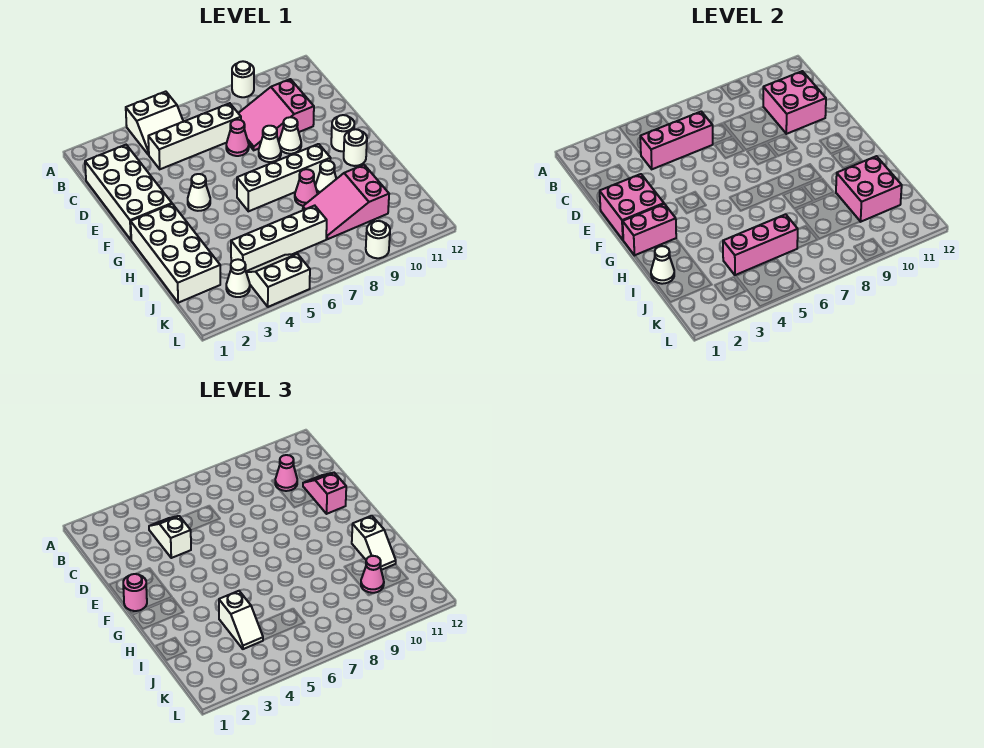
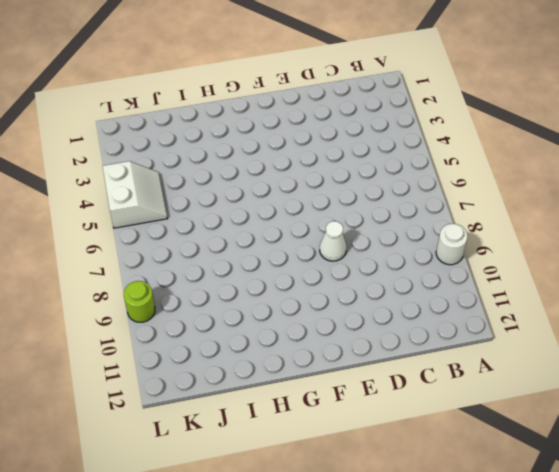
lime 1x1 round brick [124,281,155,322] -> white 1x1 round brick [366,221,390,258]
none -> white 2x2 slope [126,92,183,155]
none -> white 2x4 brick [85,145,172,240]
none -> white 1x4 brick [148,103,241,169]
none -> pink 2x3 slope [238,79,314,150]

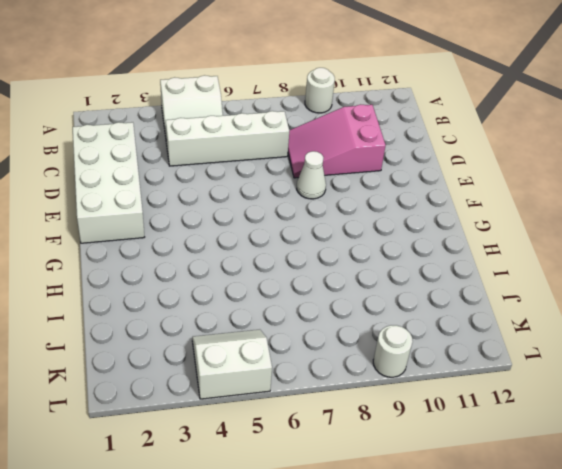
none -> pink 1x1 cone [226,120,249,156]
none -> white 1x1 cone [279,117,301,154]
none -> white 1x1 cone [188,174,210,211]
none -> white 1x1 round brick [331,115,354,151]

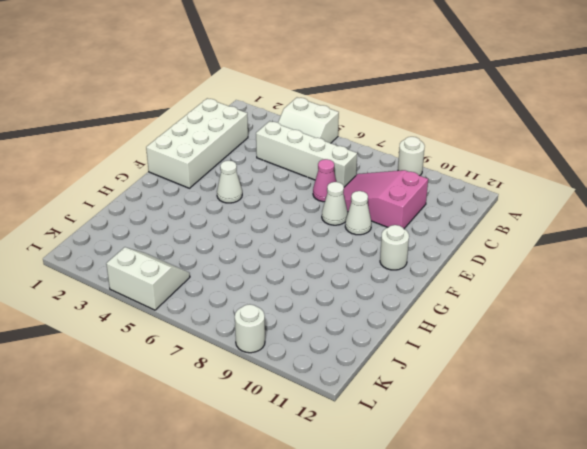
none -> white 2x4 brick [131,204,220,303]
none -> white 1x4 brick [237,144,330,211]
none -> white 1x1 round brick [344,129,367,166]
none -> pink 1x1 cone [295,169,317,206]

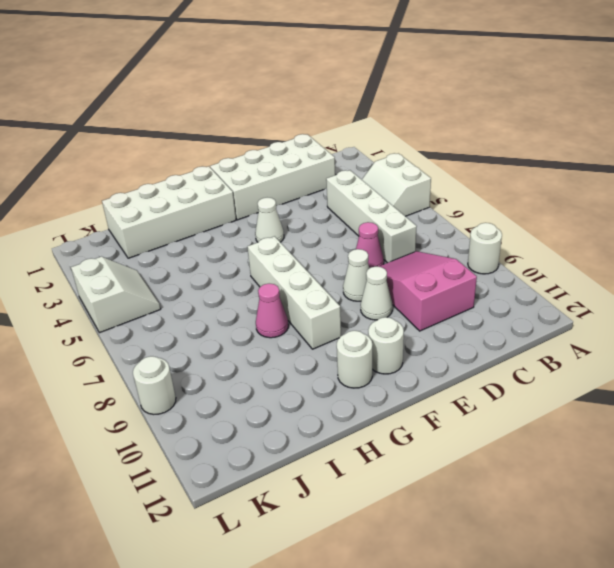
none -> white 1x1 cone [315,161,336,194]
none -> pink 2x3 slope [303,165,389,239]
none -> white 1x4 brick [231,206,327,271]
none -> white 1x1 cone [226,259,250,297]

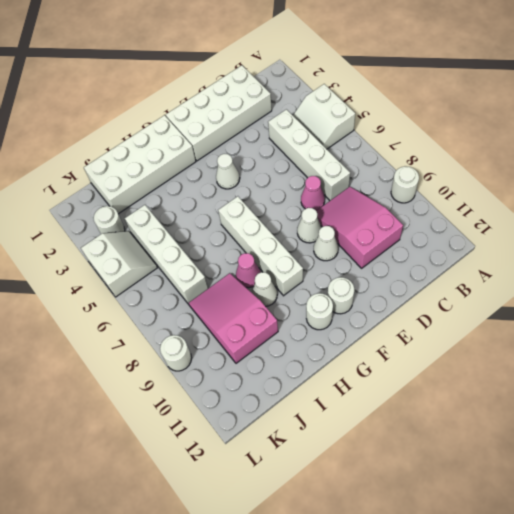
white 1x1 round brick [94,206,125,234] -> white 1x1 cone [226,259,250,297]
none -> pink 1x3 brick [640,112,713,169]
none -> pink 2x2 brick [763,71,826,134]
none -> pink 2x2 brick [600,174,664,240]
none -> pink 1x2 brick [623,204,676,255]

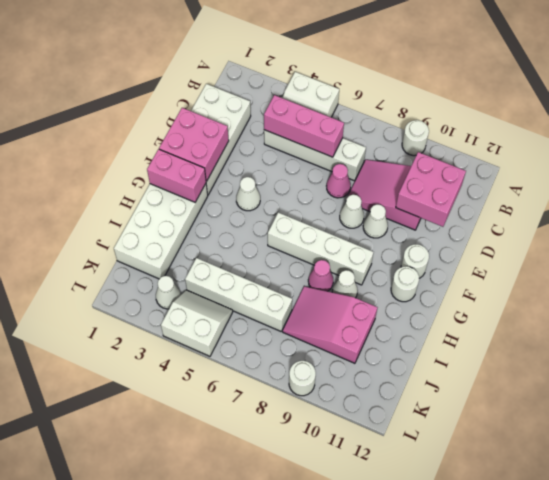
none -> white 1x1 cone [651,246,674,284]
none -> pink 2x2 brick [836,156,902,222]
none -> pink 1x3 brick [723,214,798,275]
none -> white 1x2 slope [149,516,191,558]

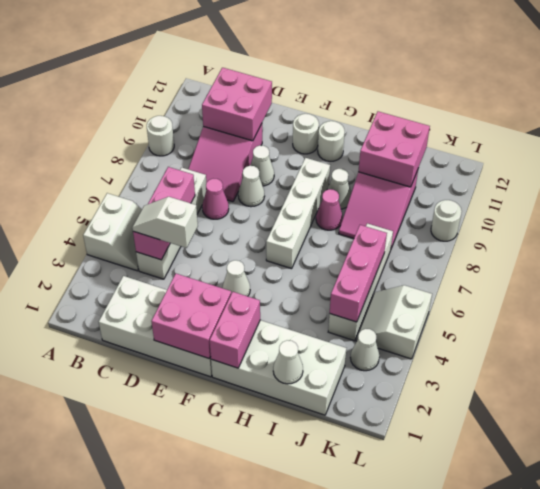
none -> pink 1x1 cone [275,455,297,491]
none -> pink 1x2 slope [303,473,346,514]
none -> pink 1x1 round brick [123,574,147,611]
none -> white 1x2 slope [352,516,396,570]

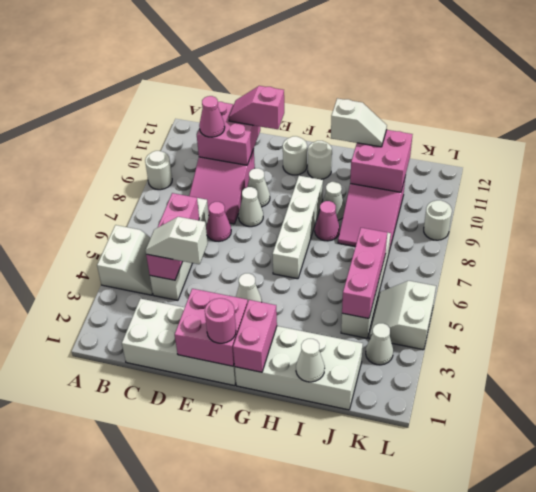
none -> white 1x2 slope [219,591,263,649]
none -> pink 1x1 cone [361,556,384,593]

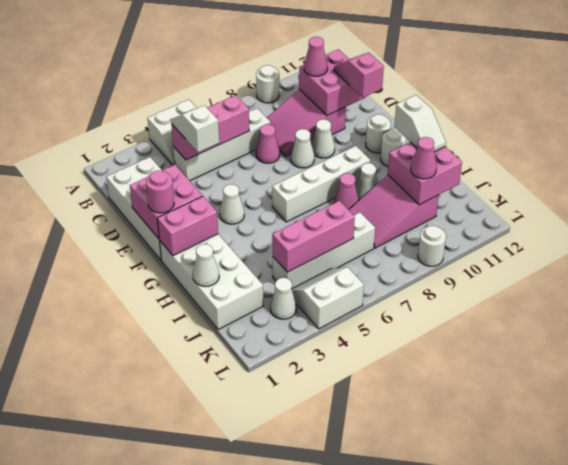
none -> white 1x2 slope [219,591,263,649]

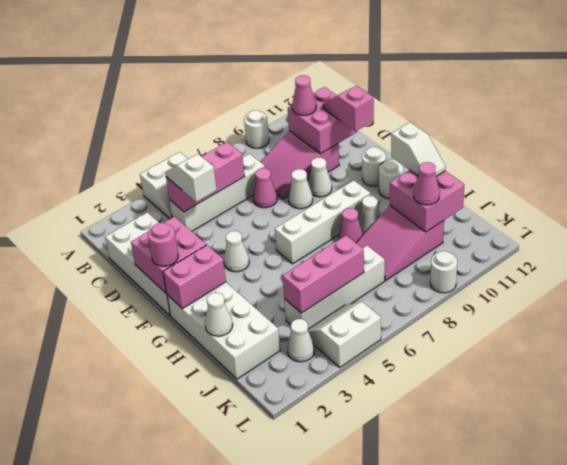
none -> white 1x2 slope [219,591,263,649]

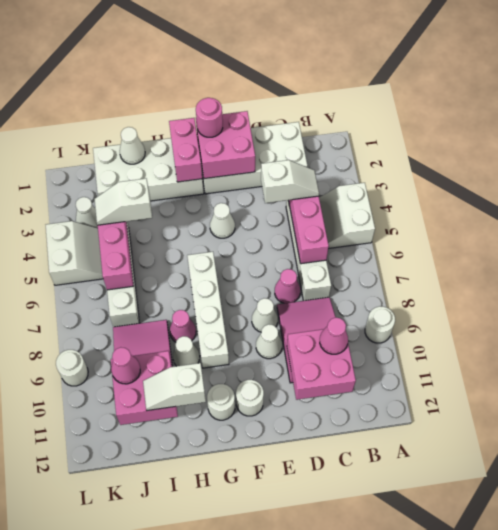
none -> pink 1x2 slope [303,473,346,514]

